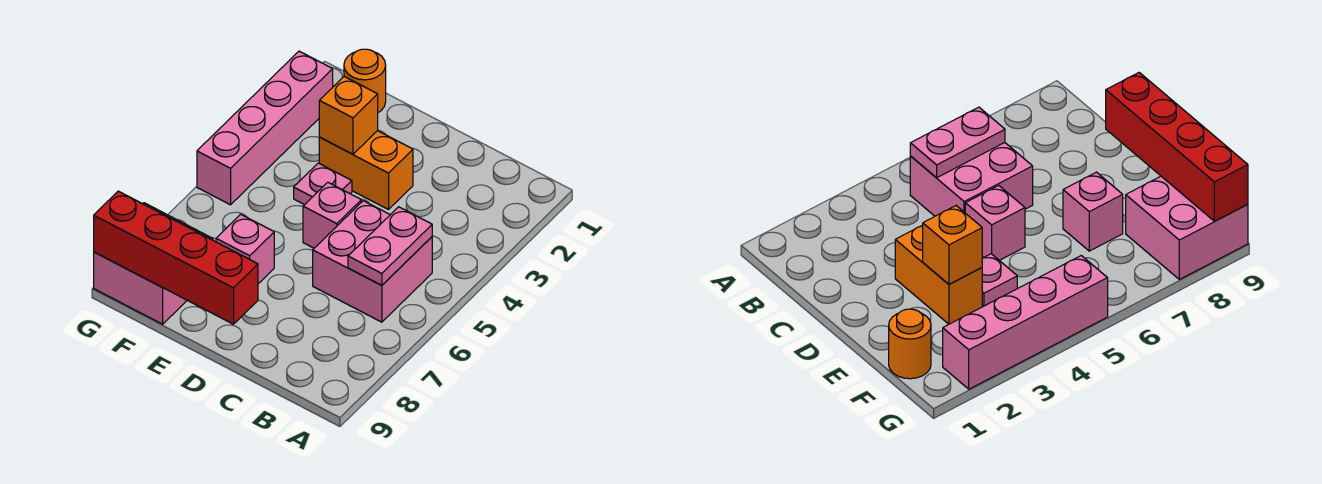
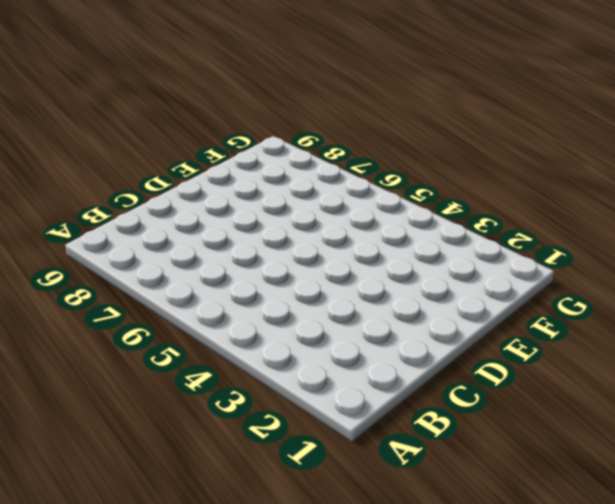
none -> pink 2x2 brick [313,201,432,322]
none -> orange 1x2 brick [319,131,413,210]

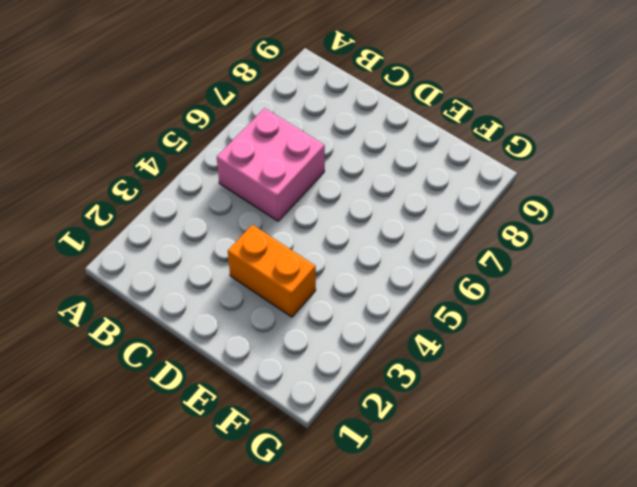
none -> pink 1x1 brick [303,182,361,248]
none -> pink 1x1 plate [294,163,352,205]

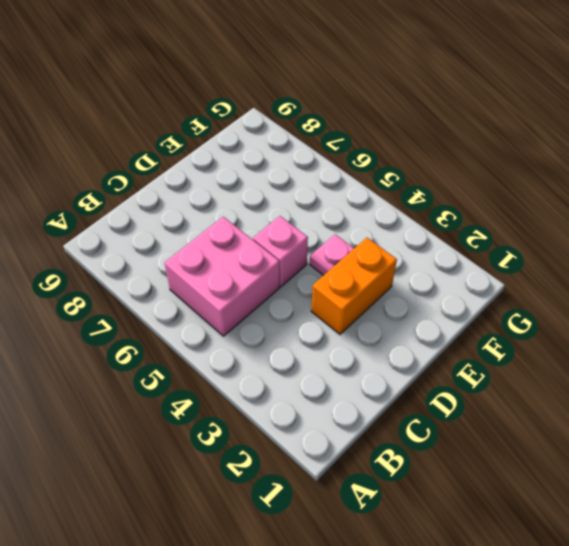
none -> pink 1x1 brick [216,214,274,284]
none -> orange 1x1 round brick [344,49,386,113]

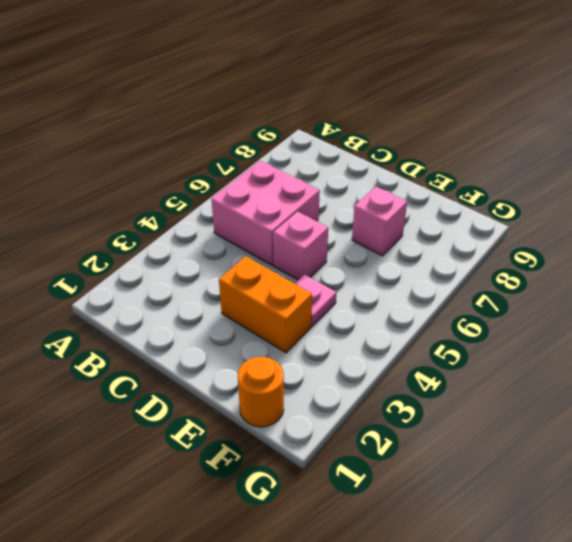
none -> pink 2x2 brick [94,203,213,324]
none -> pink 1x4 brick [197,51,333,205]

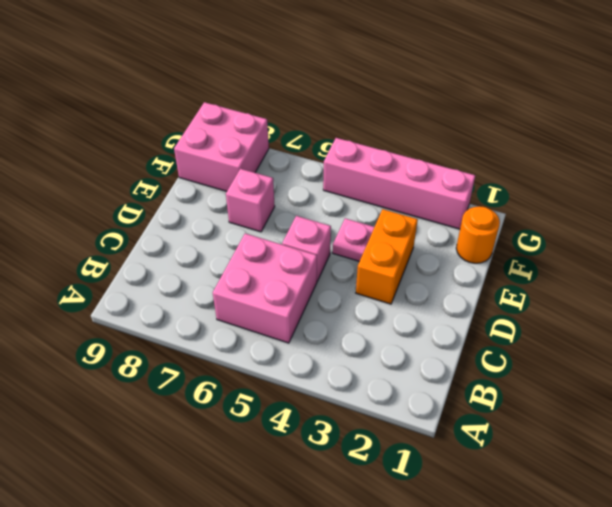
none -> pink 1x2 plate [348,207,432,285]
none -> red 1x4 brick [94,191,258,324]

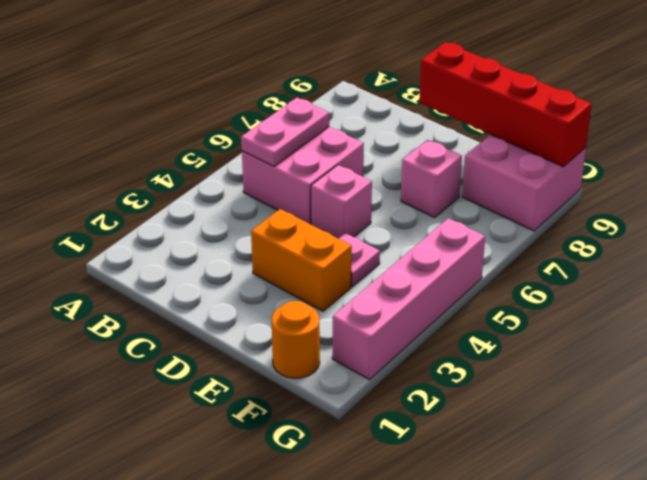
none -> orange 1x1 brick [319,77,378,154]

